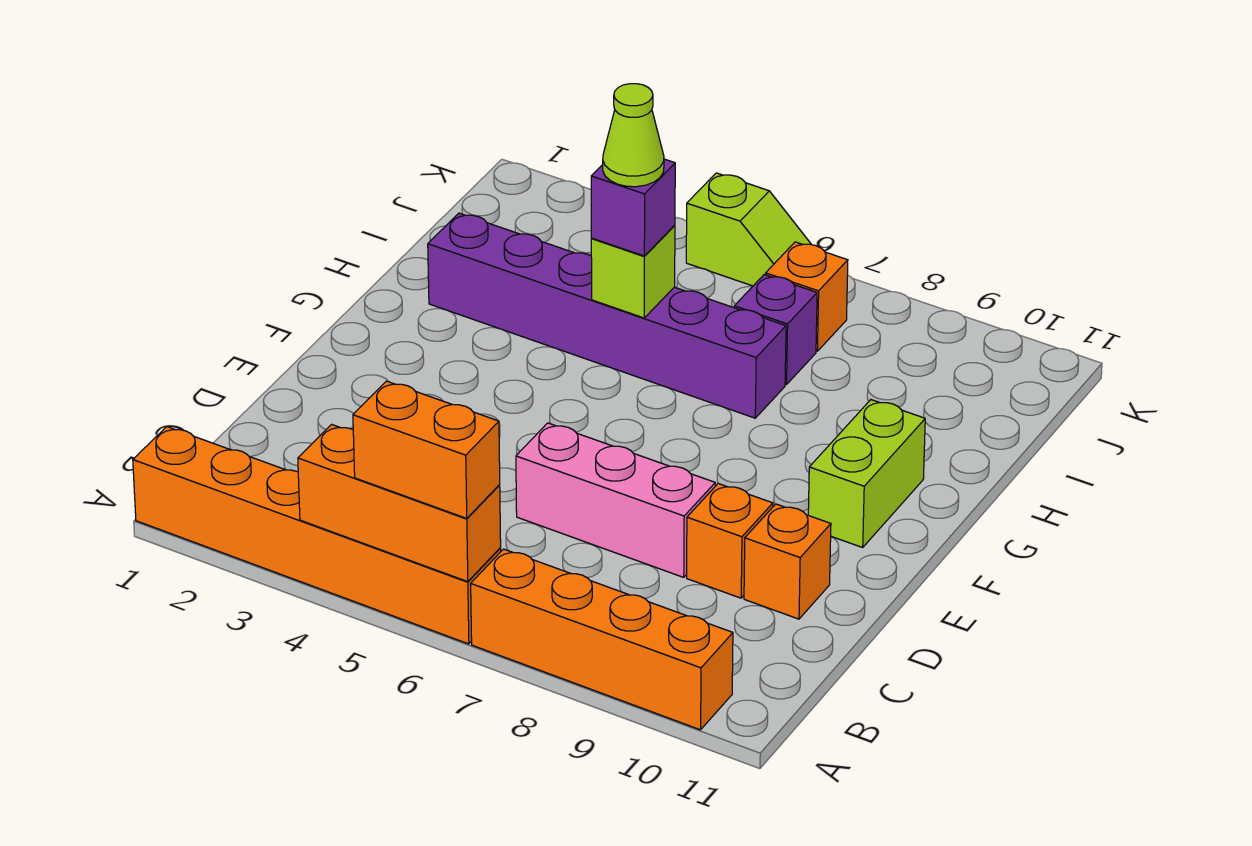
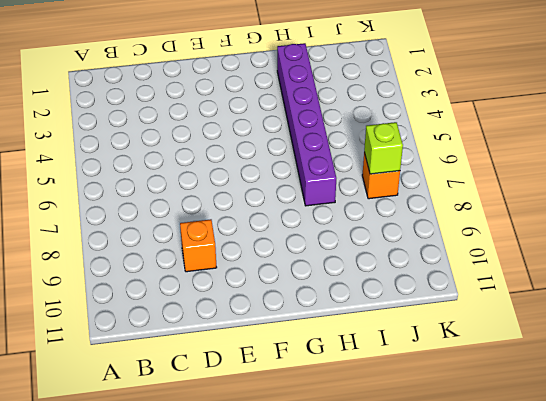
lime 1x1 brick [364,122,403,174] -> lime 1x1 brick moved to [591,225,675,318]
none -> orange 1x6 brick [133,427,501,644]
none -> orange 1x4 brick [471,549,733,730]
none -> pink 1x3 brick [516,423,715,577]

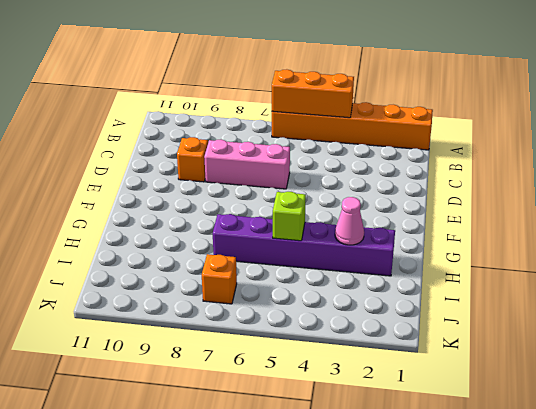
pink 1x1 cone [335,197,364,245] -> none
none -> orange 1x4 brick [471,549,733,730]
none -> orange 1x1 brick [744,504,831,619]
none -> lime 1x2 brick [808,400,925,547]

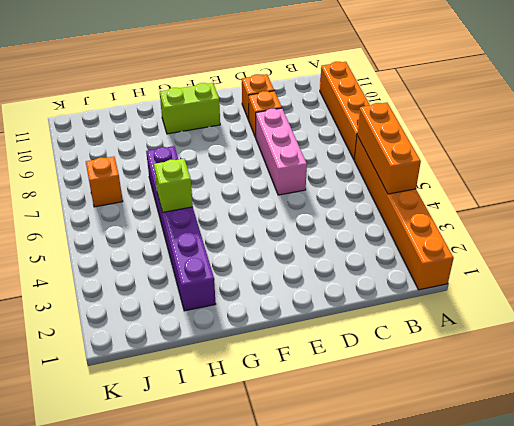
none -> purple 1x1 brick [734,275,817,385]
none -> lime 1x2 slope [686,173,811,286]
none -> orange 1x2 brick [353,381,500,518]

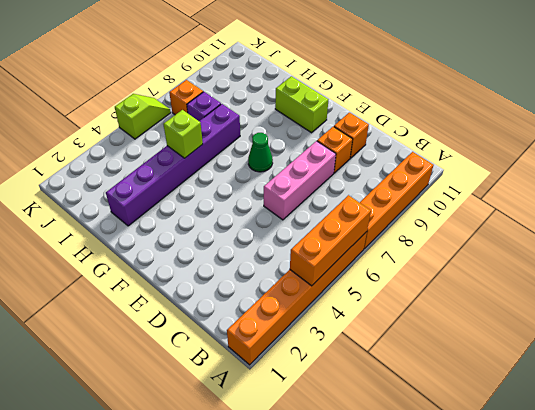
green 1x1 cone [248,133,273,172] -> none
none -> orange 1x2 brick [353,381,500,518]
none -> purple 1x1 brick [591,159,675,256]
none -> lime 1x1 cone [603,84,664,187]

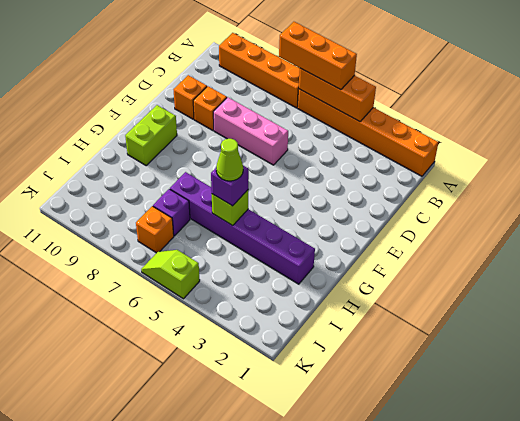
orange 1x3 brick [279,22,357,90] -> orange 1x2 brick [353,381,500,518]

